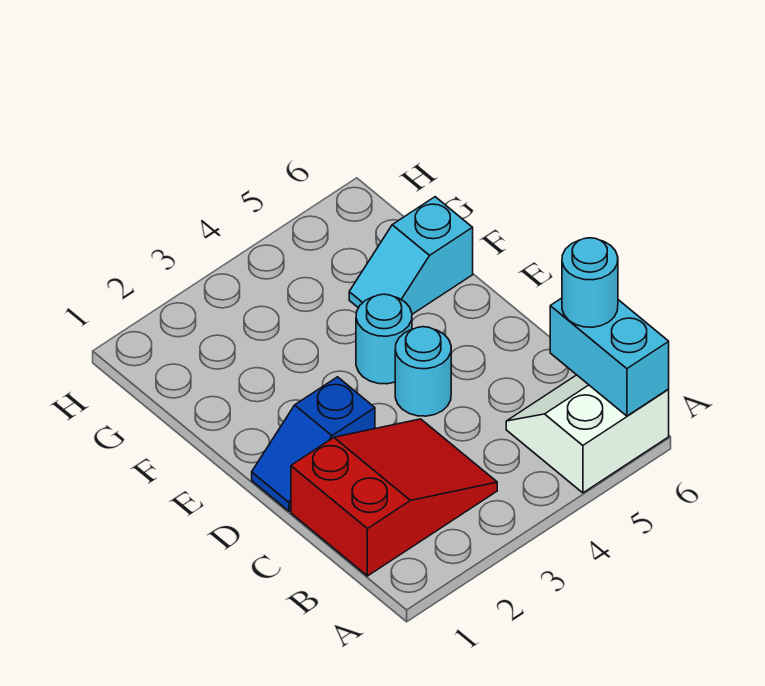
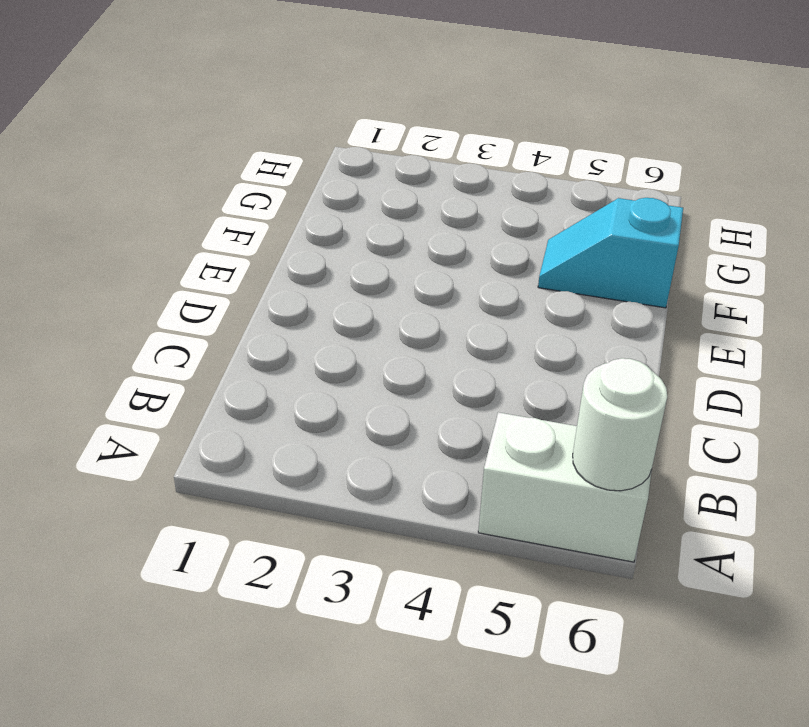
white 1x1 round brick [573,358,667,491] -> cyan 1x2 brick [550,298,669,416]
none -> red 2x3 slope [291,419,497,576]
none -> blue 1x2 slope [252,377,375,511]

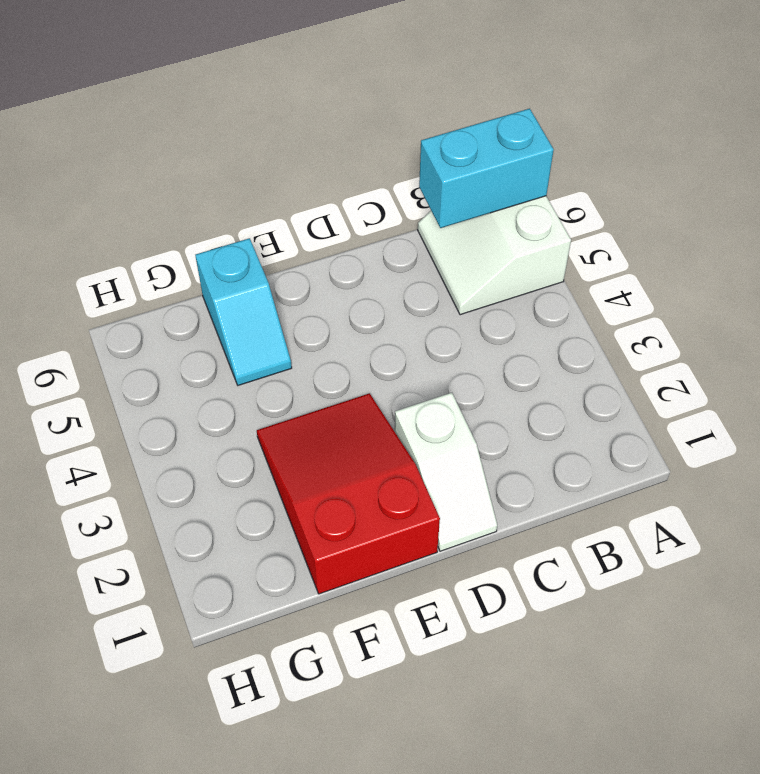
white 1x2 slope [395,393,497,551] -> blue 1x2 slope [252,377,375,511]
red 2x3 slope [257,393,440,594] -> red 2x3 slope moved to [291,419,497,576]
none -> cyan 1x1 round brick [395,327,451,416]
none -> cyan 1x1 round brick [356,294,412,384]

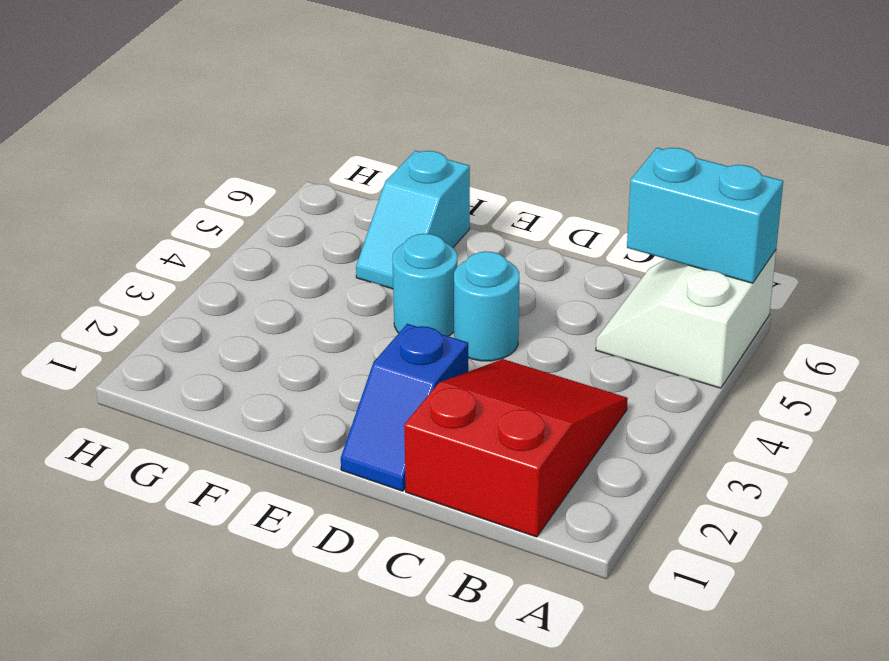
none -> cyan 1x1 round brick [562,238,618,327]

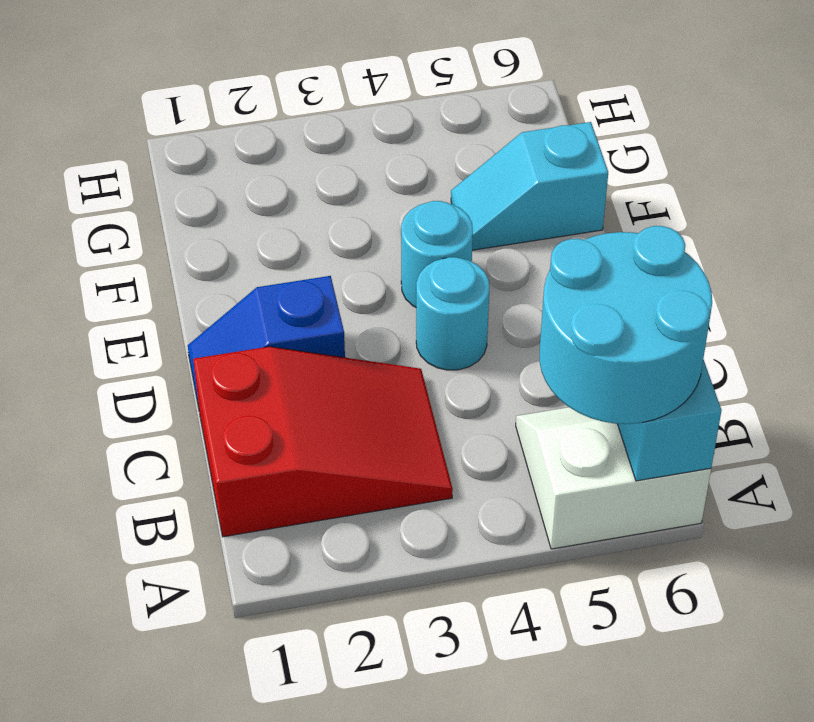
cyan 2x2 round brick [540,226,712,424] -> cyan 1x1 round brick [562,238,618,327]

